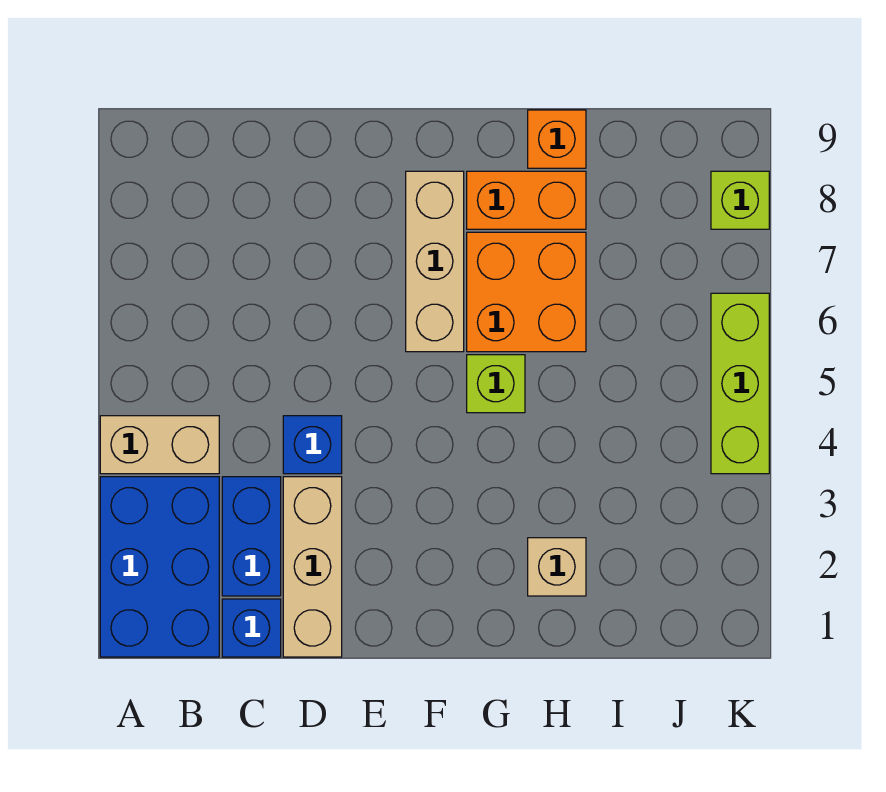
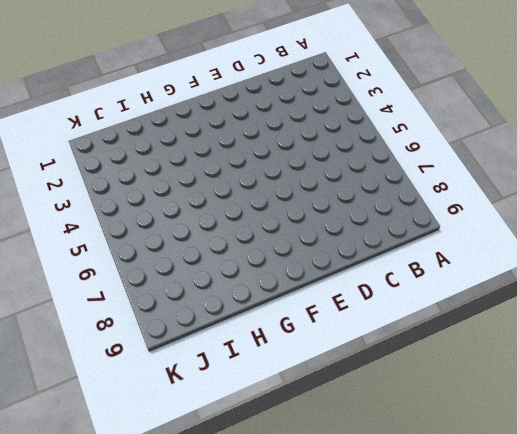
none -> blue 2x3 brick [100,477,219,657]
none -> tan 1x2 brick [100,416,219,474]
none -> blue 1x1 brick [222,599,281,657]

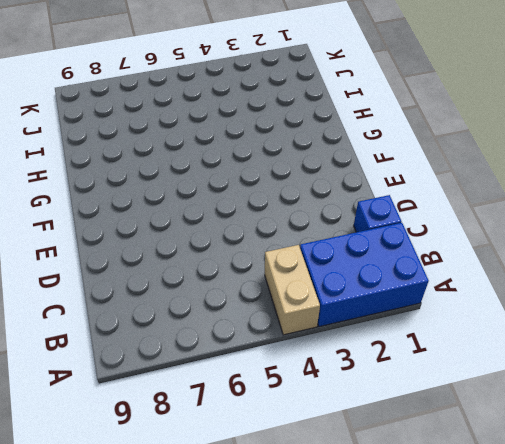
none -> blue 1x2 brick [222,477,281,596]
none -> tan 1x3 brick [283,477,342,657]
none -> blue 1x1 brick [283,416,342,474]

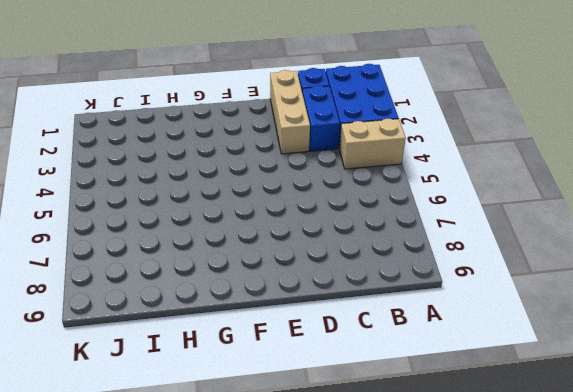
none -> blue 1x1 brick [283,416,342,474]
none -> tan 1x3 brick [406,171,464,352]
none -> lime 1x1 brick [467,355,525,413]

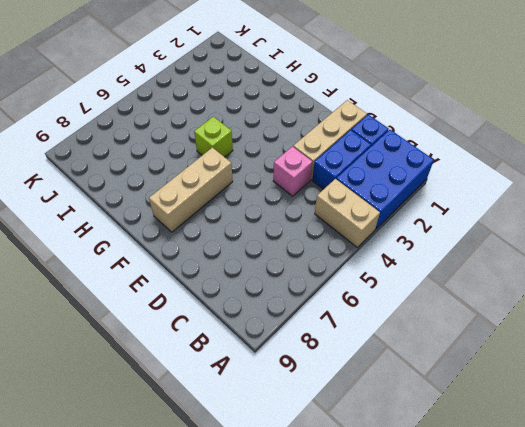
pink 1x1 brick [273,147,312,196] -> blue 1x1 brick [283,416,342,474]
none -> orange 2x2 brick [467,232,586,352]
none -> orange 1x2 brick [467,171,586,229]
none -> tan 1x1 brick [528,538,586,596]

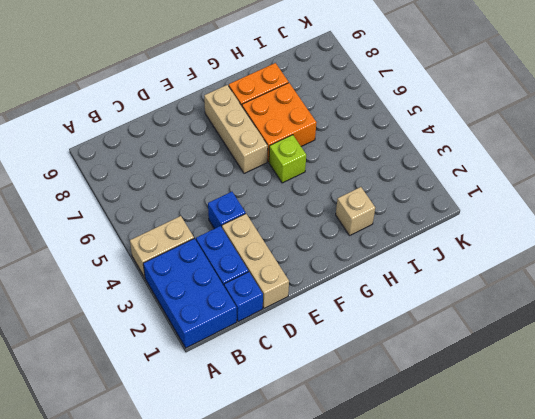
none -> orange 1x1 brick [528,110,586,168]
none -> lime 1x3 brick [711,293,769,474]
none -> lime 1x1 brick [711,171,769,229]

